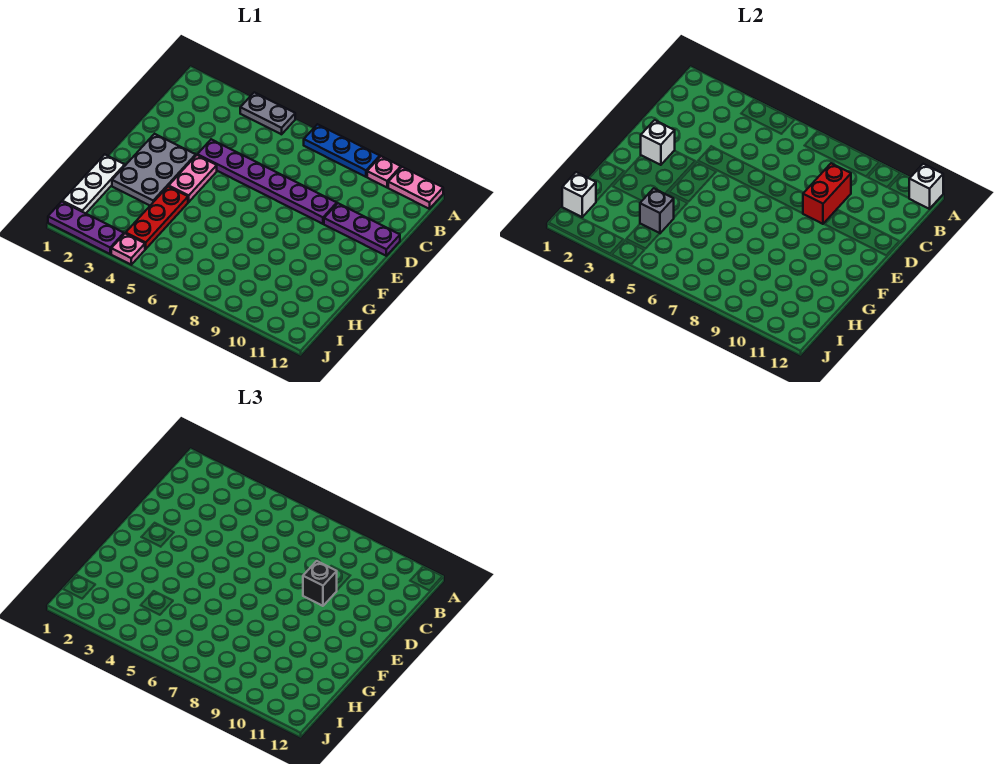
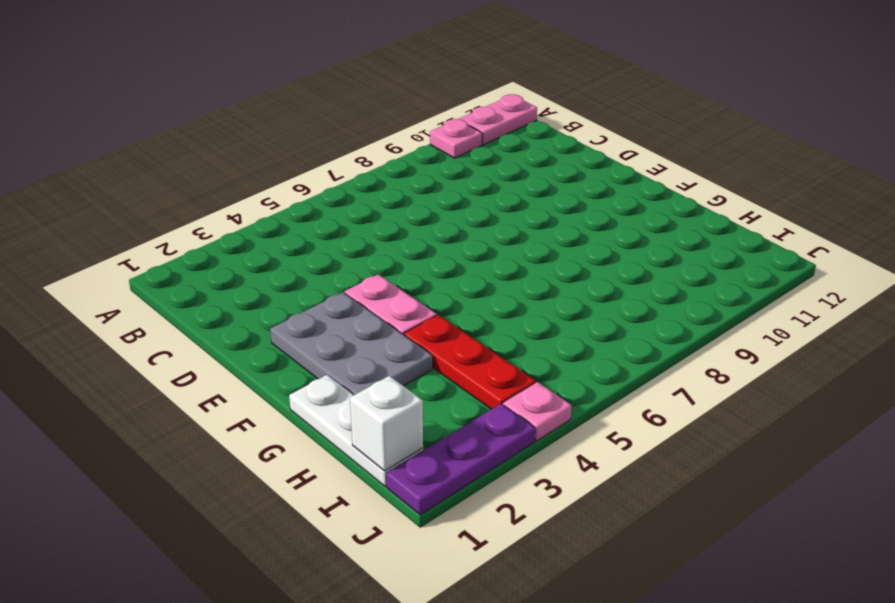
none -> grey 1x2 plate [240,92,295,134]
none -> blue 1x3 plate [304,124,380,177]
none -> purple 1x6 plate [197,139,337,224]

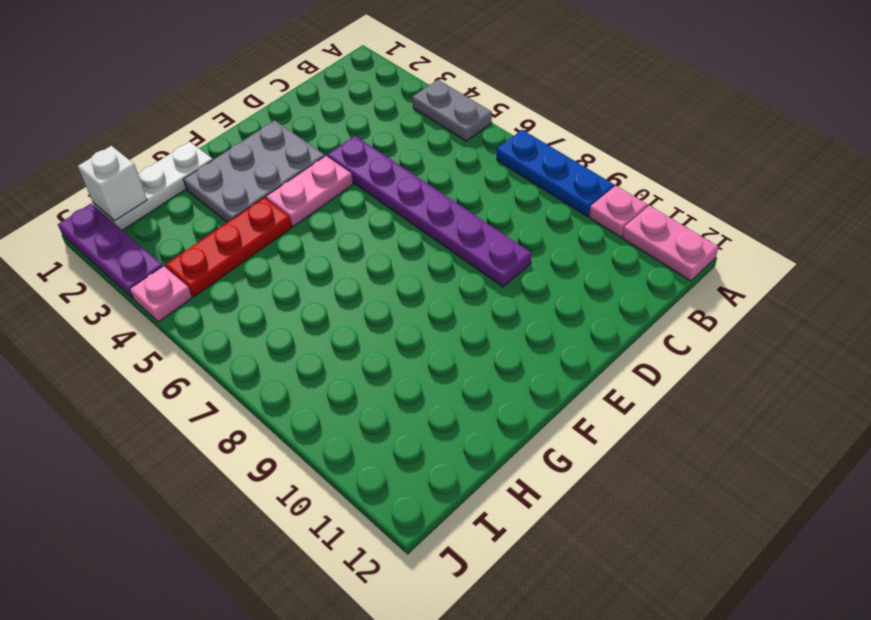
none -> purple 1x3 plate [324,203,400,256]
none -> white 1x1 brick [909,164,943,209]
none -> red 1x2 brick [803,163,851,224]

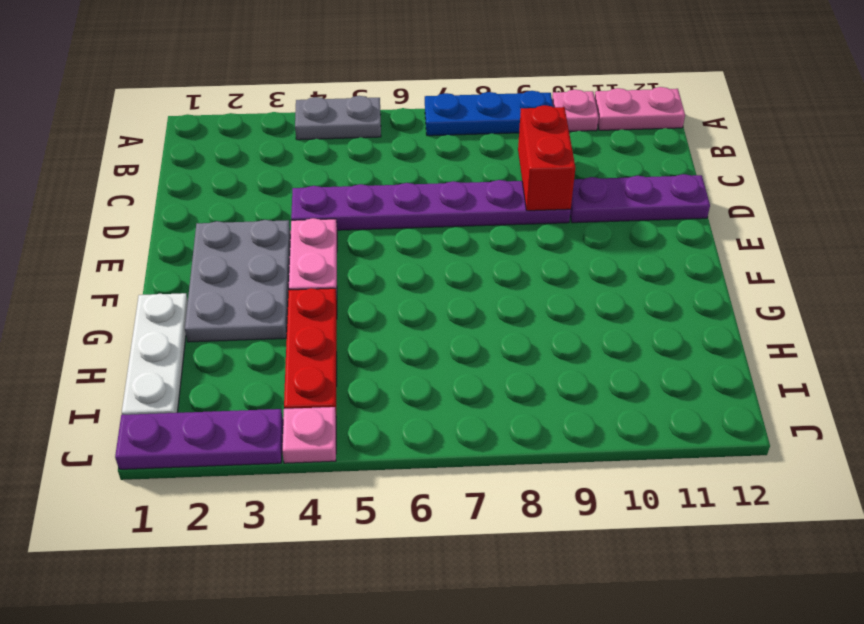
none -> white 1x1 brick [909,164,943,209]
none -> white 1x1 brick [641,120,675,165]
none -> grey 1x1 brick [640,188,674,233]

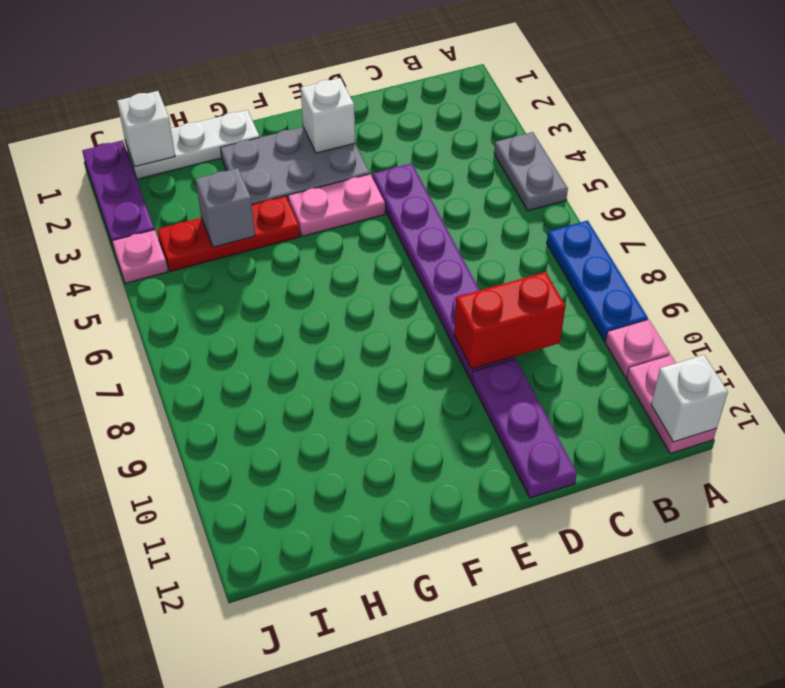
none -> black 1x1 brick [303,561,337,606]

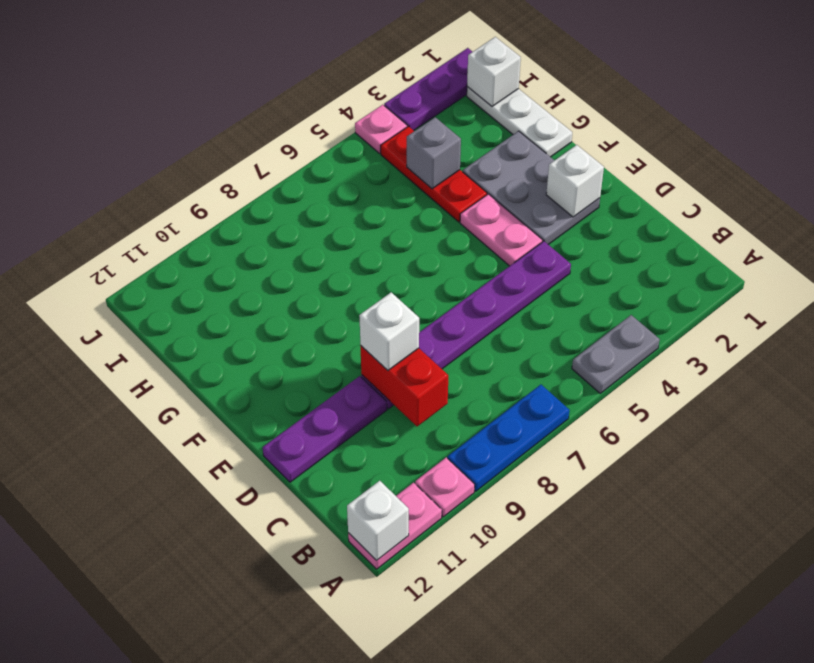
white 1x1 brick [359,292,419,370] -> black 1x1 brick [303,561,337,606]

